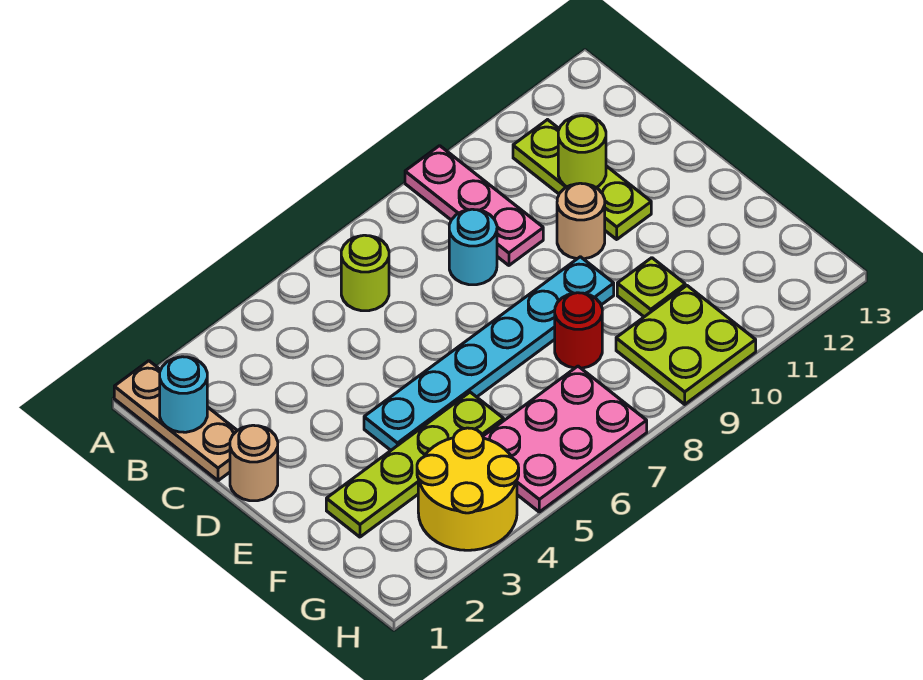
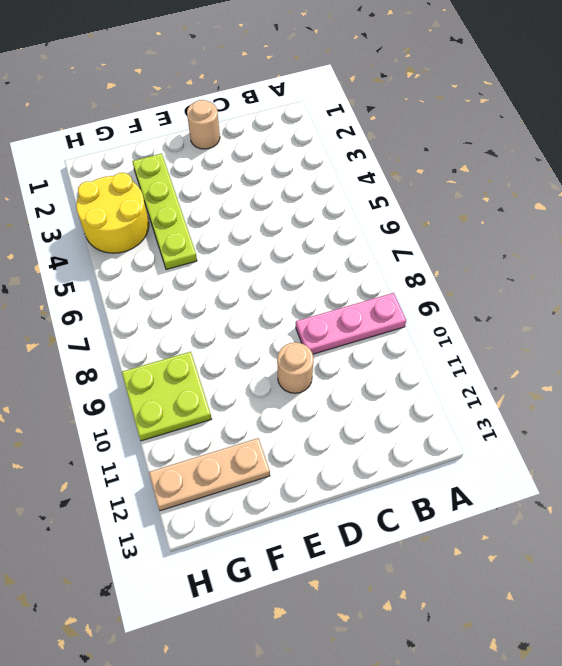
tan 1x3 plate [149,438,270,511] -> tan 1x3 plate moved to [114,361,237,481]
none -> lime 1x1 round brick [341,235,389,311]
none -> lime 1x3 plate [513,120,651,239]
none -> cyan 1x1 round brick [449,209,497,285]

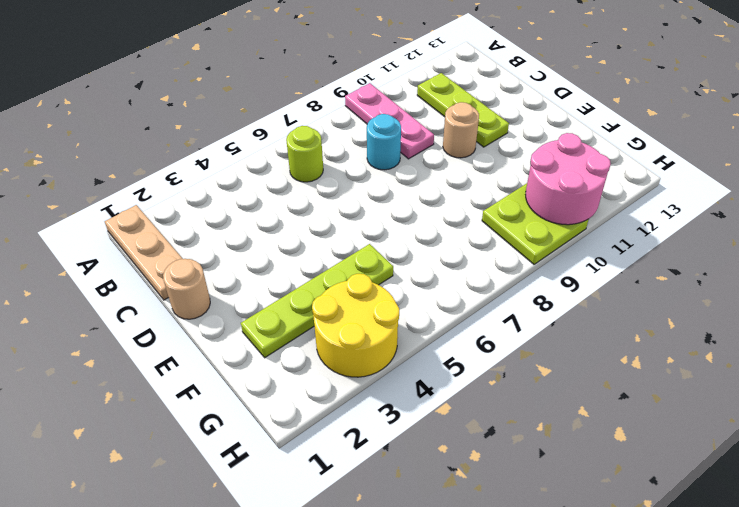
pink 2x2 round brick [526,133,611,225] -> none
none -> cyan 1x6 plate [364,257,614,450]
none -> red 1x1 round brick [555,293,602,368]
none -> lime 1x1 plate [617,258,685,317]

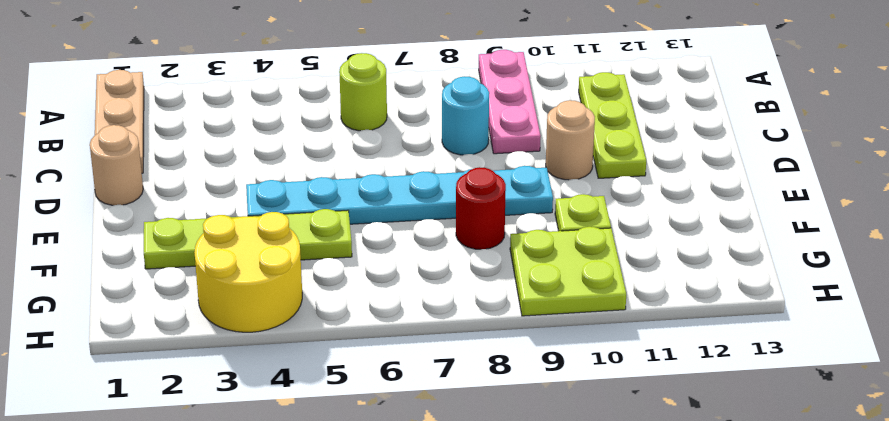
none -> pink 2x3 plate [483,366,647,512]
none -> cyan 1x1 round brick [160,357,207,432]
none -> lime 1x1 round brick [558,116,606,188]

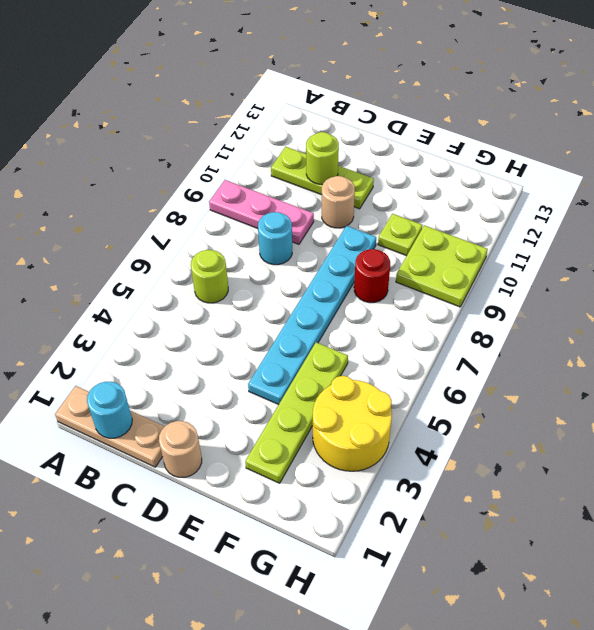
none -> pink 2x3 plate [483,366,647,512]

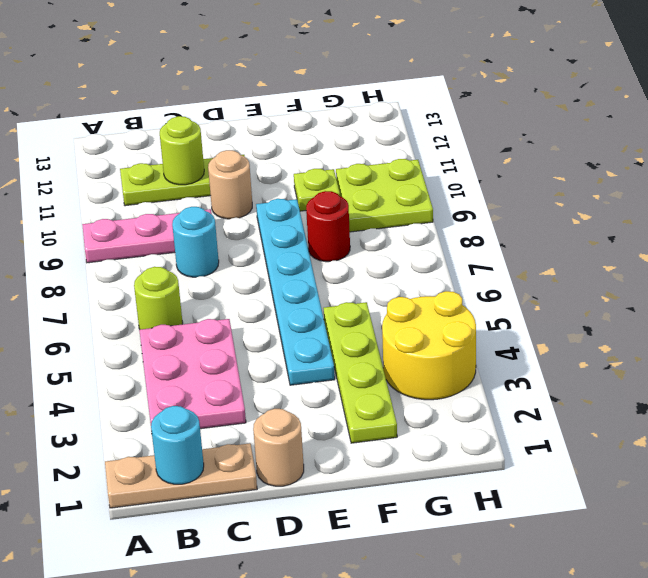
pink 2x3 plate [139,319,246,429] -> pink 2x3 plate moved to [483,366,647,512]

